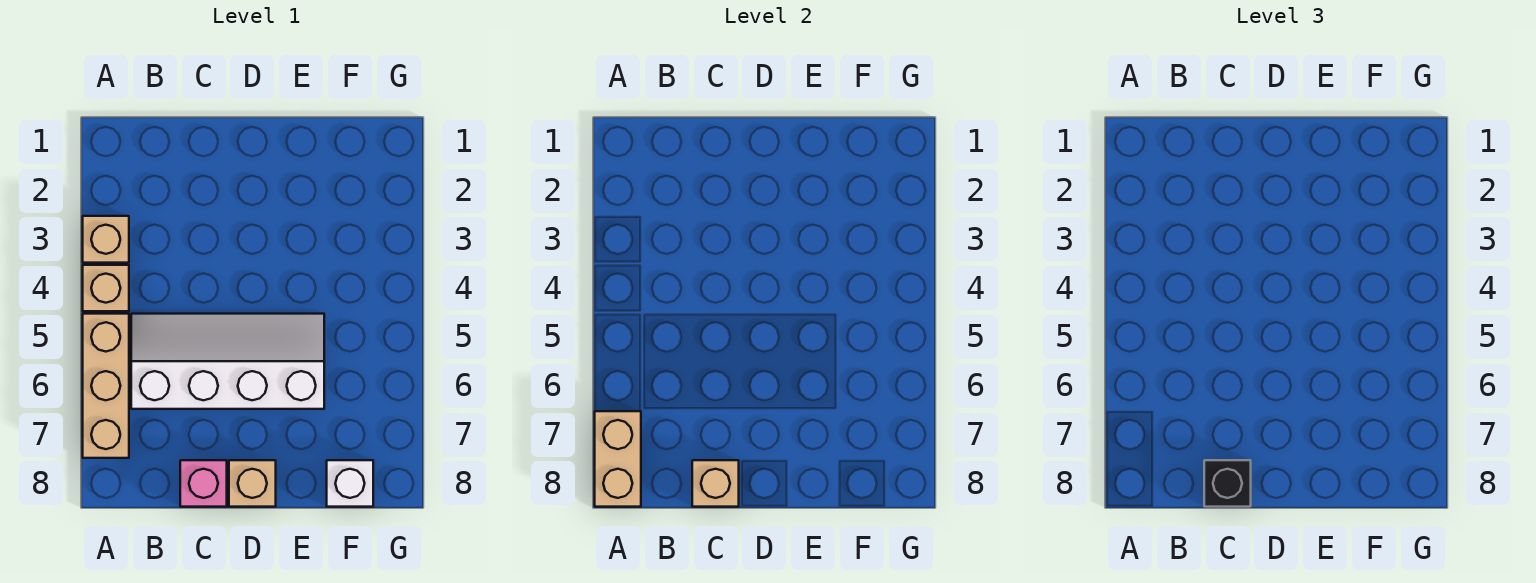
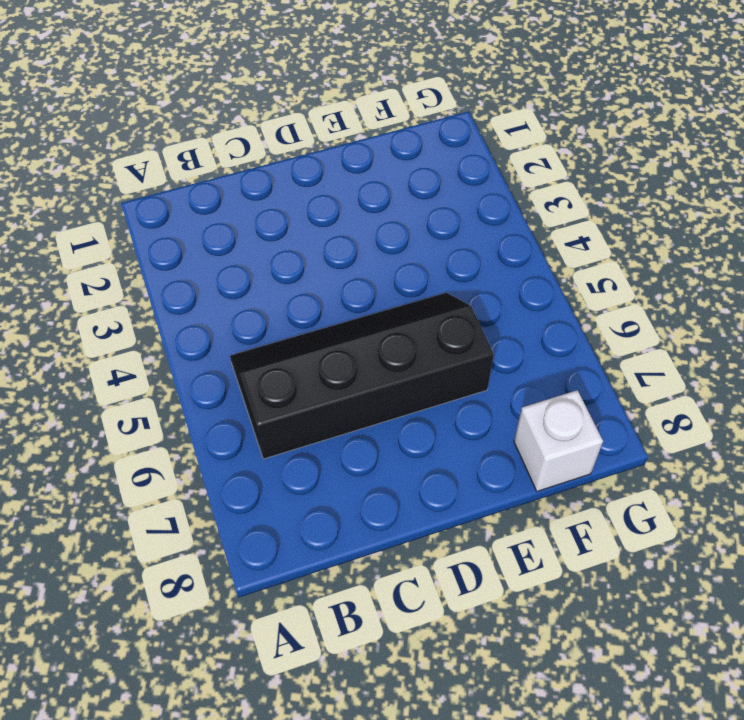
black 2x4 slope [230,293,494,459] -> white 2x4 slope [131,314,324,409]
none -> tan 1x1 brick [83,216,129,263]
none -> tan 1x1 brick [83,265,129,311]

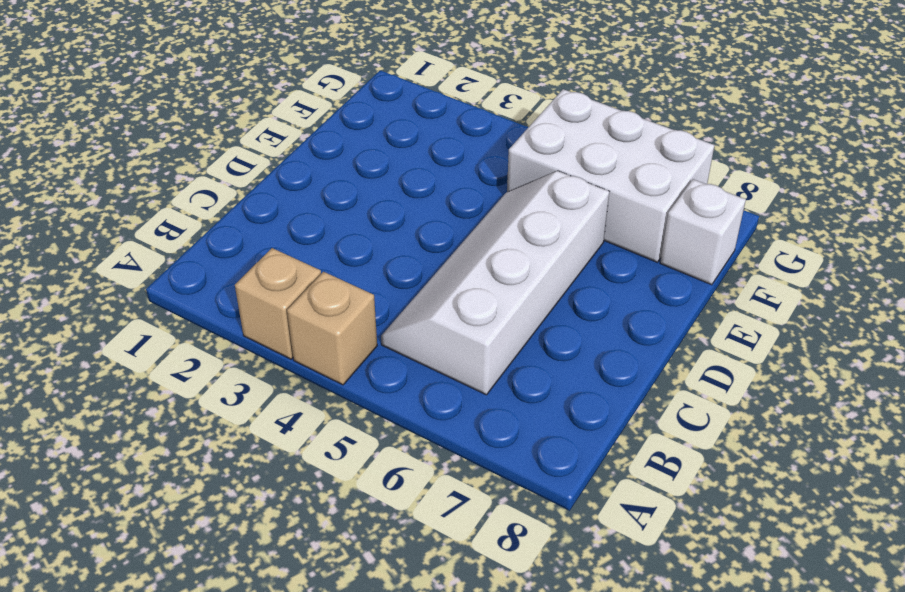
white 2x3 brick [507,89,714,262] -> none
none -> tan 1x3 brick [83,314,129,458]
none -> pink 1x1 brick [180,460,227,507]

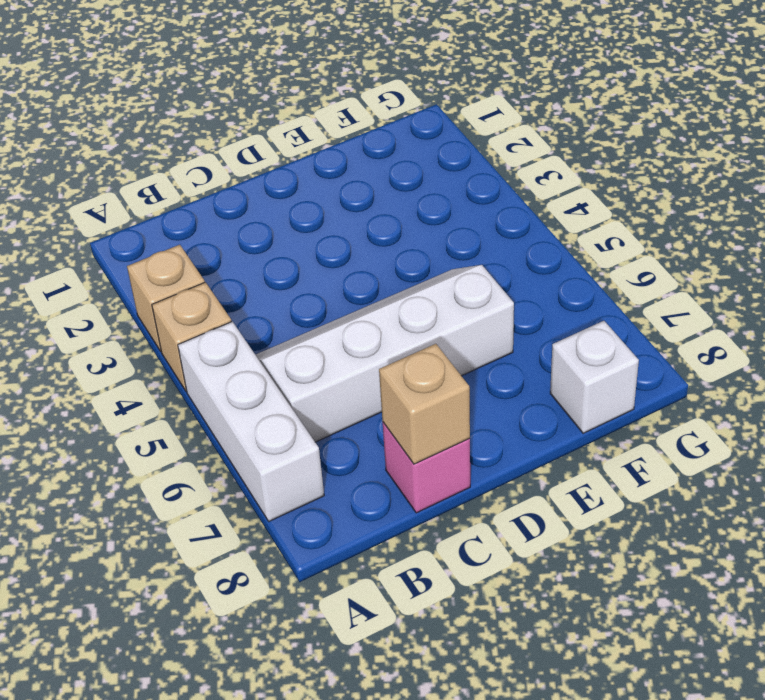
white 1x3 brick [178,322,324,521] -> tan 1x3 brick [83,314,129,458]
none -> tan 1x1 brick [229,460,276,507]
none -> tan 1x2 brick [595,411,641,507]

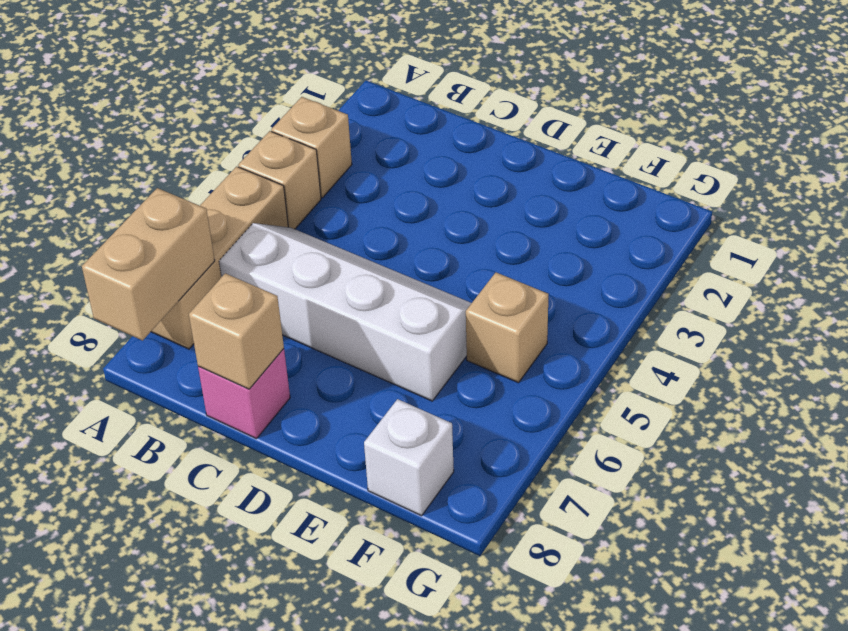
tan 1x1 brick [466,272,548,383] -> tan 1x1 brick moved to [229,460,276,507]
none -> black 1x1 brick [1204,460,1251,507]

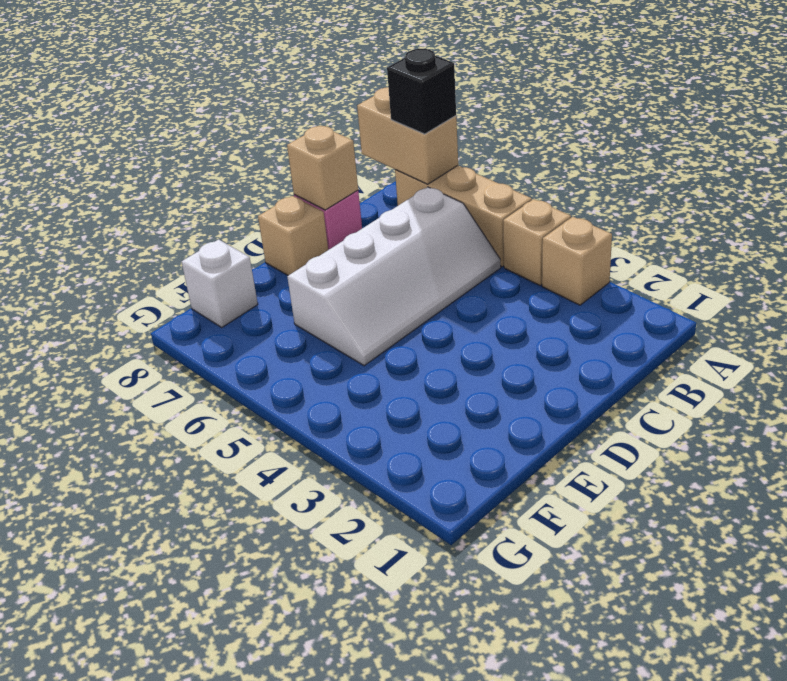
black 1x1 brick [387,49,456,134] -> black 1x1 brick moved to [1204,460,1251,507]

